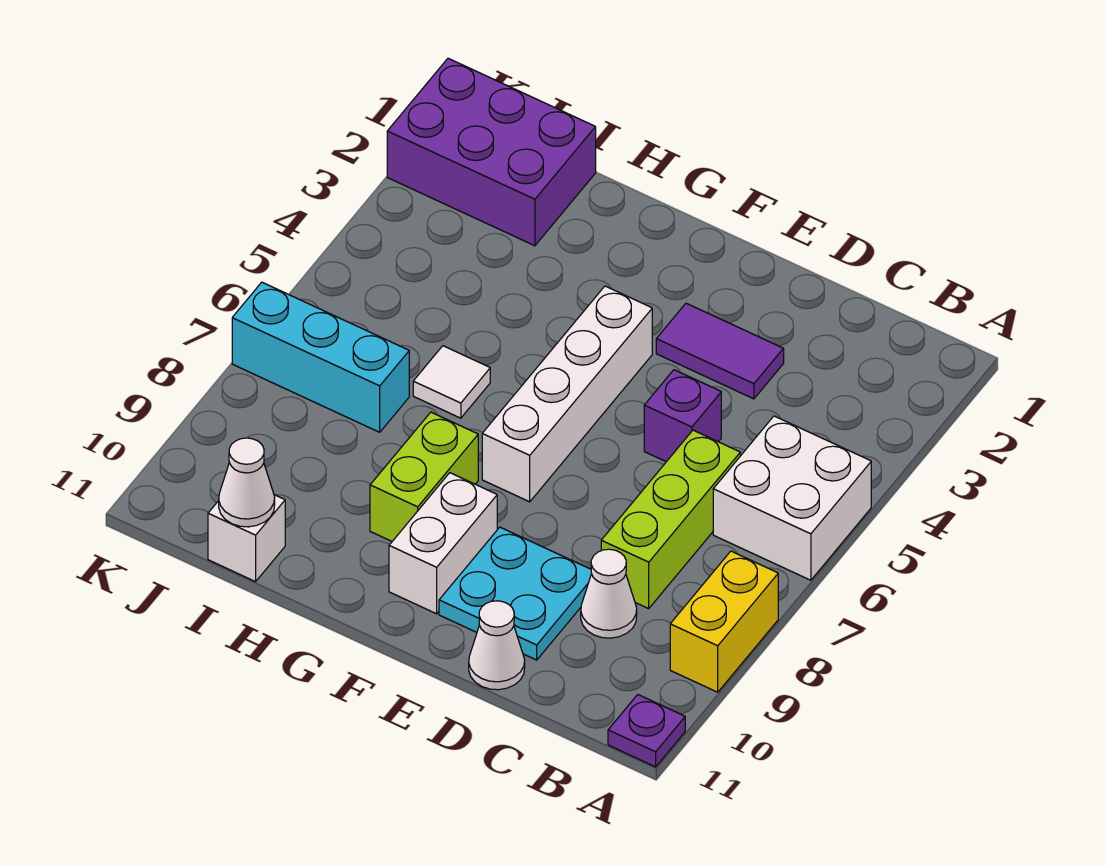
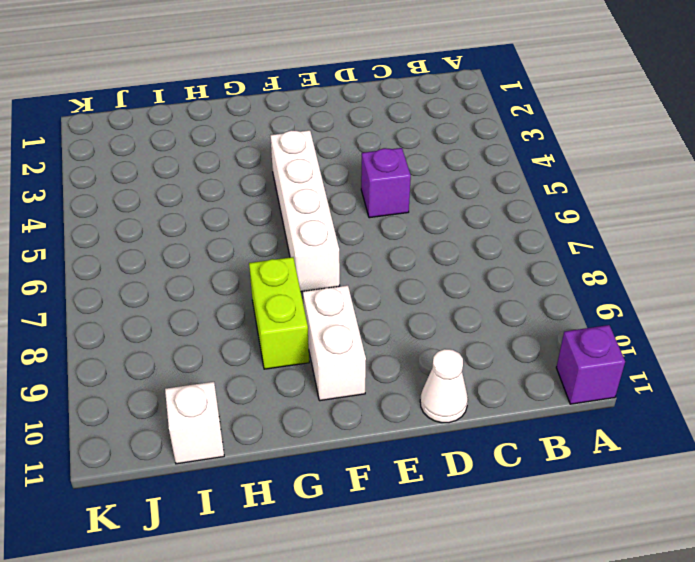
purple 1x1 brick [556,325,625,404] -> purple 1x1 plate [608,695,685,767]
none -> white 2x2 brick [713,416,871,580]
none -> yellow 1x2 brick [670,551,778,692]
none -> lime 1x3 brick [601,430,740,608]

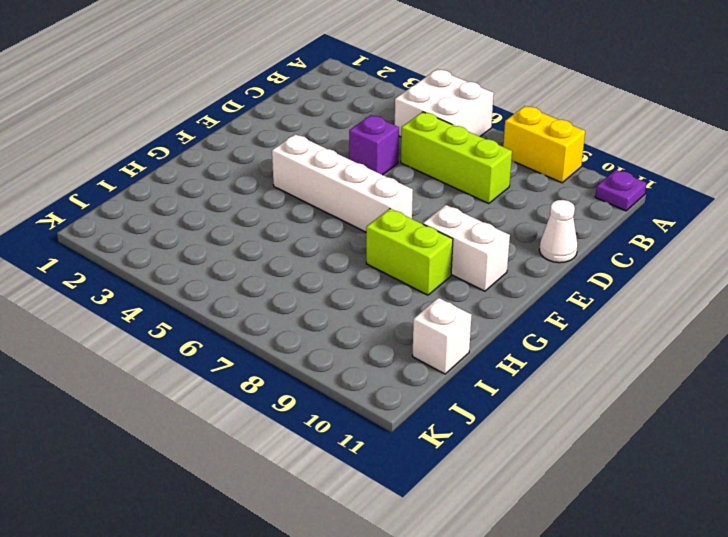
none -> white 1x1 cone [581,549,637,638]
none -> purple 1x2 tile [656,303,784,399]
none -> cyan 2x2 plate [439,527,592,660]

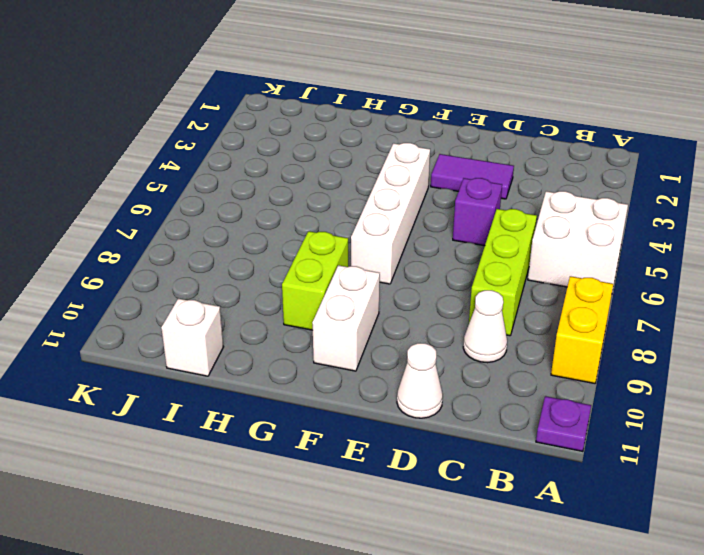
none -> cyan 2x2 plate [439,527,592,660]
none -> white 1x1 tile [413,346,490,418]
none -> purple 2x3 brick [387,58,596,246]

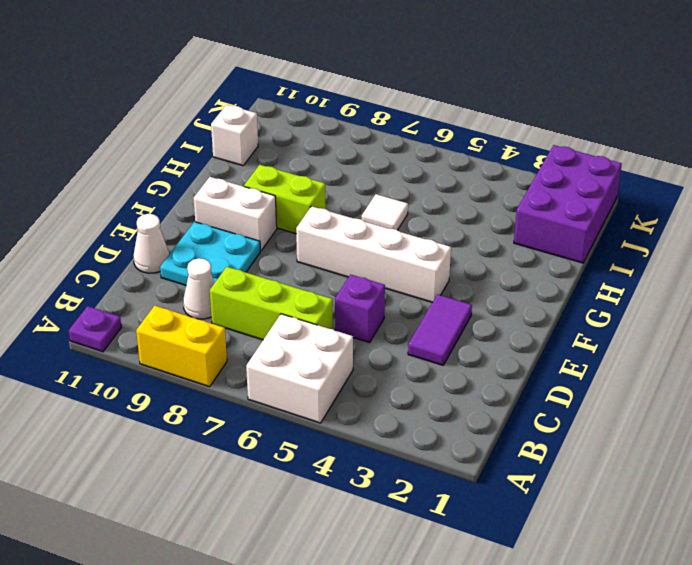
none -> cyan 1x3 brick [232,282,409,432]
none -> white 1x1 cone [219,438,275,527]

